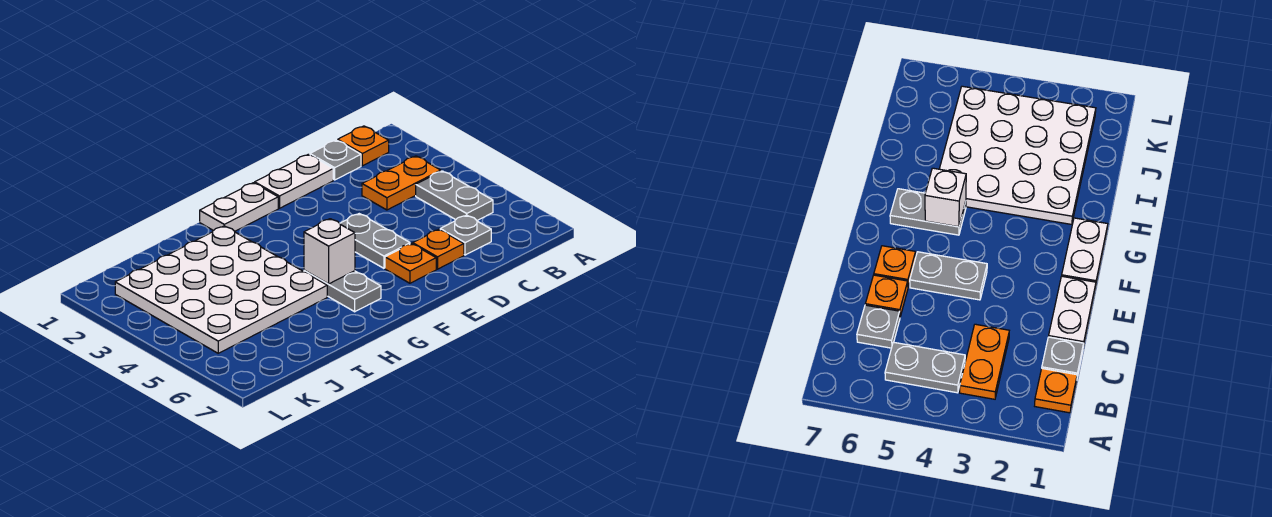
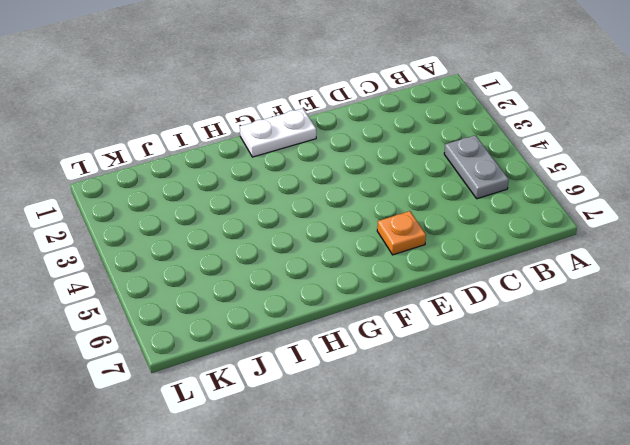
none -> orange 1x1 plate [338,126,389,166]
none -> orange 1x2 plate [362,156,441,210]
none -> grey 1x1 plate [310,140,361,180]

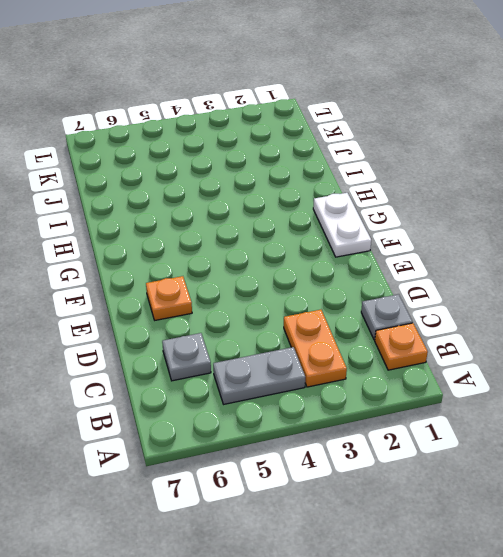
none -> white 1x2 plate [255,154,333,208]
none -> orange 1x1 plate [413,229,464,269]
none -> grey 1x2 plate [340,214,410,268]

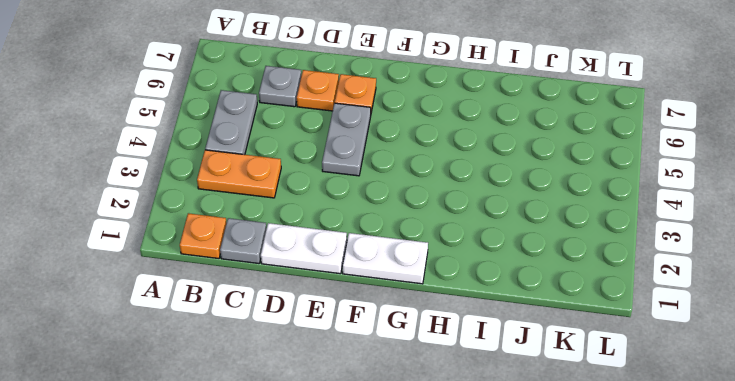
none -> grey 1x2 plate [304,270,381,312]
none -> white 4x4 plate [115,226,327,353]
none -> white 1x1 brick [304,219,355,284]

